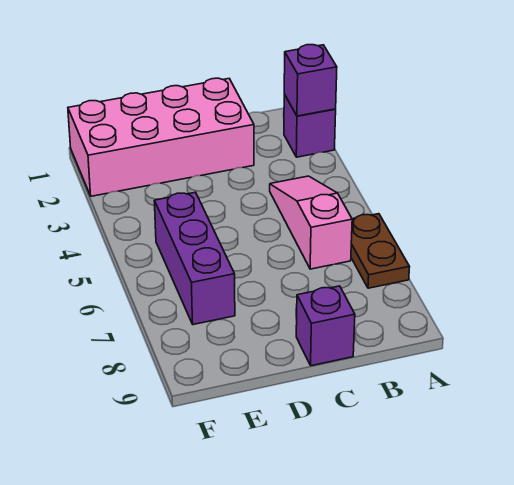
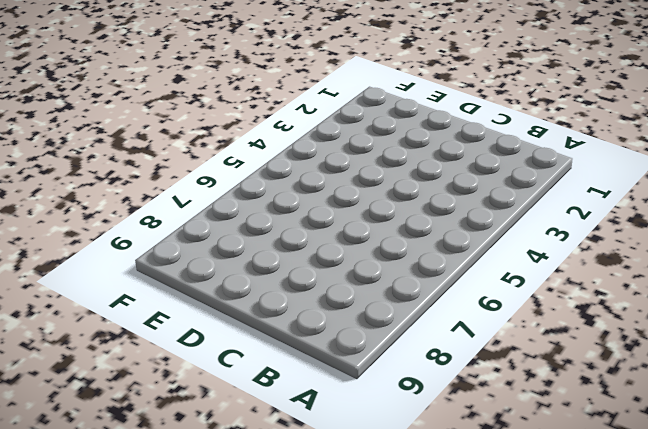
none -> purple 1x1 brick [284,94,336,157]
none -> brown 1x2 plate [351,214,409,288]

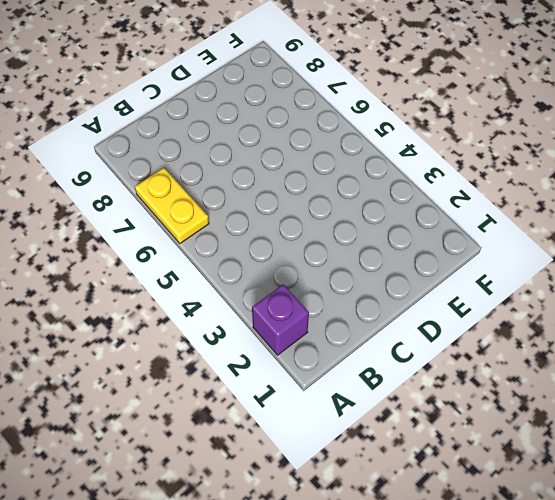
yellow 1x2 plate [135,168,209,243] -> brown 1x2 plate [351,214,409,288]
none -> pink 1x3 slope [270,176,352,269]
none -> pink 2x4 brick [68,78,254,196]

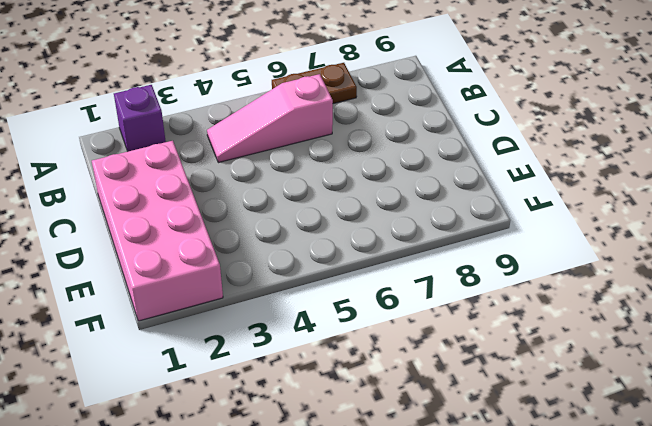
none -> purple 1x1 brick [296,286,355,366]
none -> purple 1x3 brick [154,192,235,325]

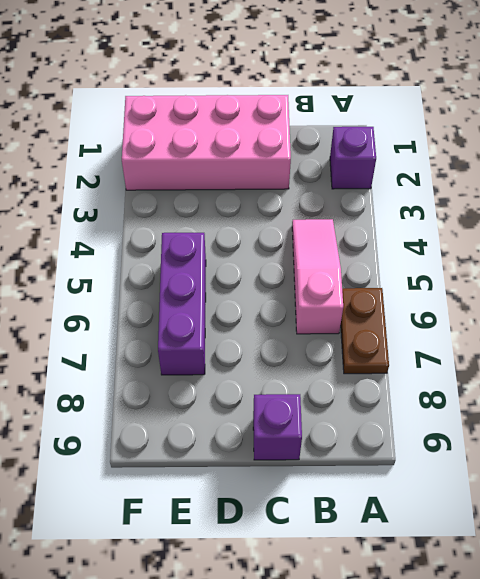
none -> purple 1x1 brick [284,45,337,116]

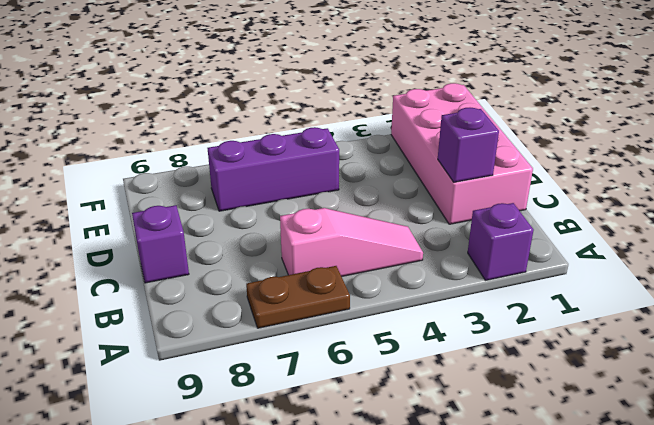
purple 1x1 brick [438,108,499,182] -> purple 1x1 brick moved to [284,45,337,116]

